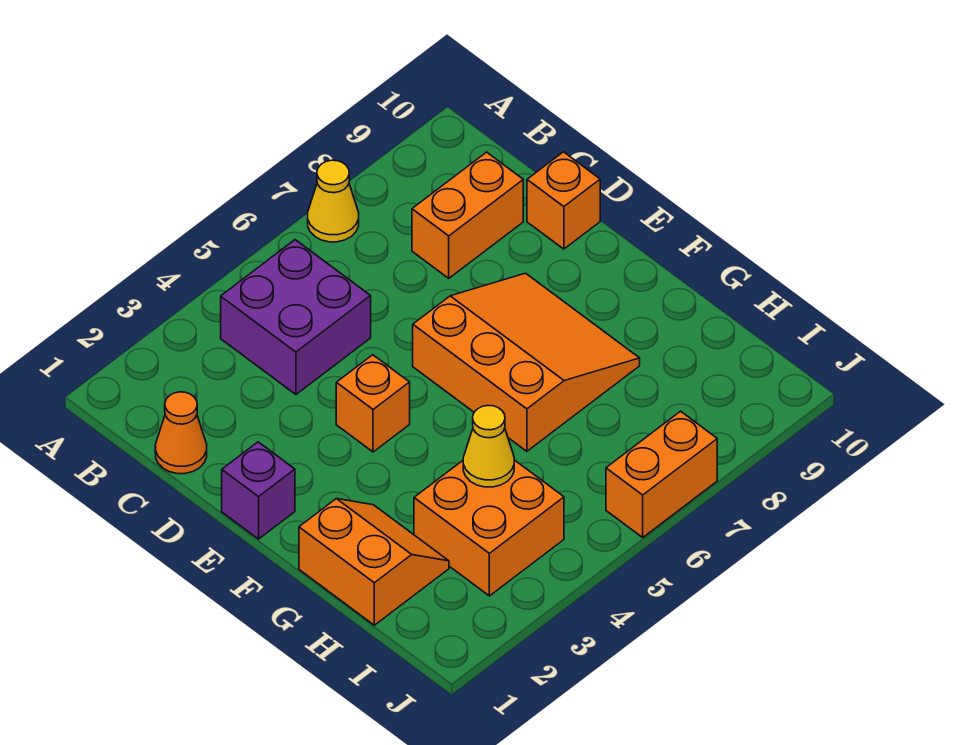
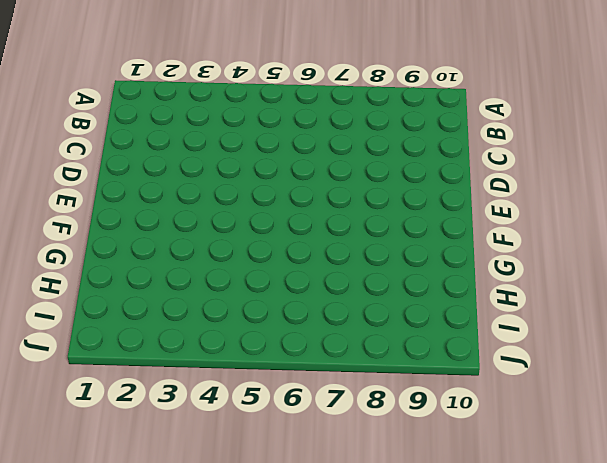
none -> yellow 1x1 cone [308,160,359,242]
none -> purple 2x2 brick [221,240,371,394]
none -> orange 1x1 cone [155,392,207,474]

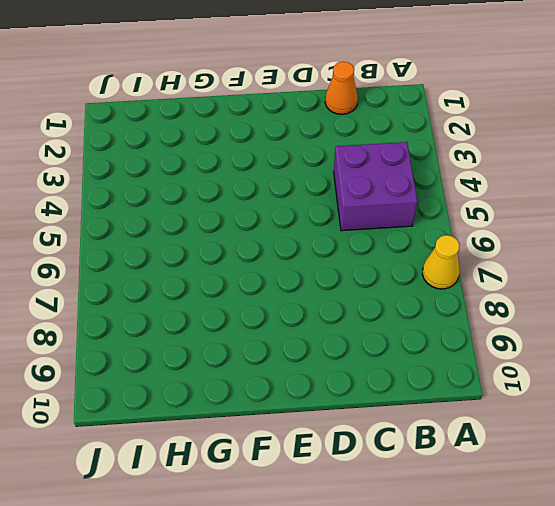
none -> orange 1x2 brick [412,152,523,278]
none -> orange 1x1 brick [527,152,600,249]
none -> purple 1x1 brick [222,442,295,539]

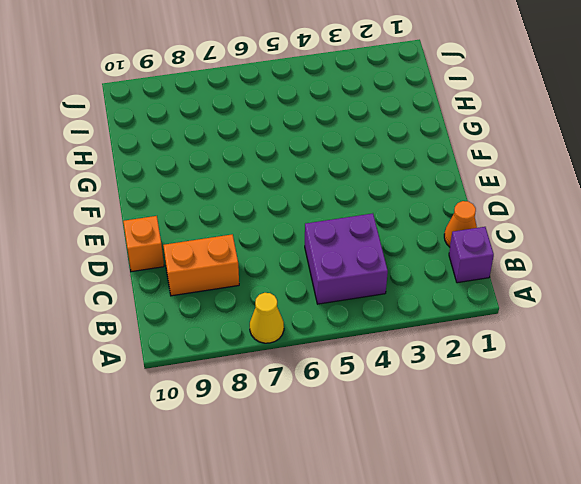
purple 1x1 brick [449,227,494,283] -> purple 1x1 brick moved to [222,442,295,539]
none -> orange 1x1 brick [336,355,410,452]
none -> orange 3x3 slope [413,273,640,451]
none -> orange 2x2 slope [299,499,449,625]

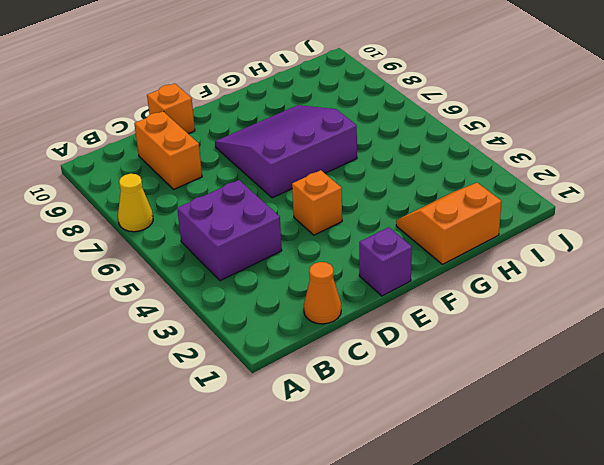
purple 3x3 slope [215,105,357,198] -> orange 3x3 slope [413,273,640,451]
none -> orange 2x2 brick [414,460,564,596]
none -> orange 1x2 brick [606,411,717,537]
none -> yellow 1x1 cone [463,406,514,487]

